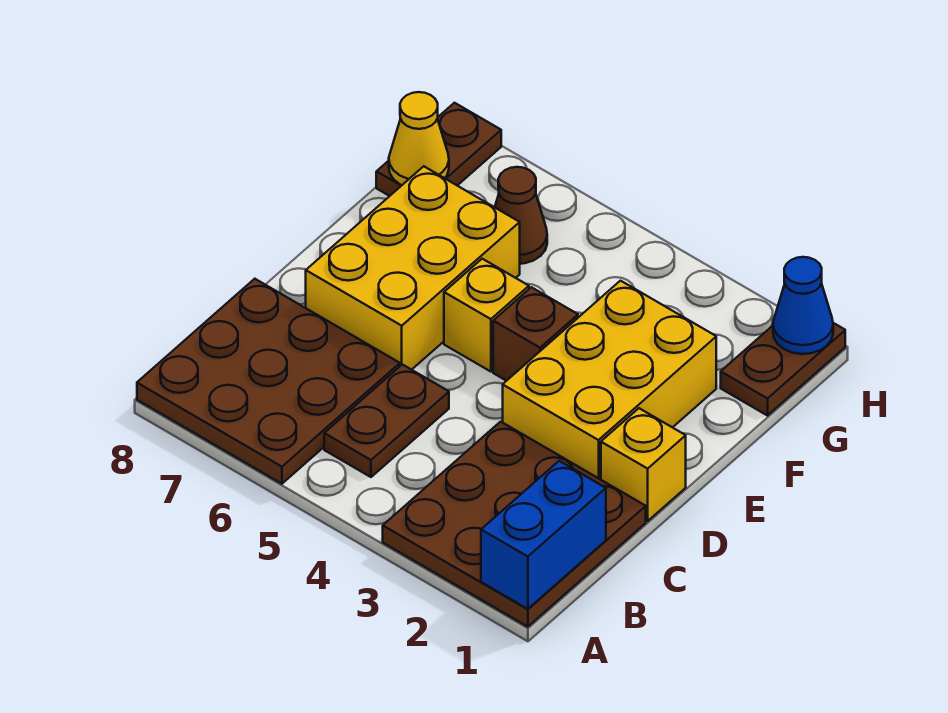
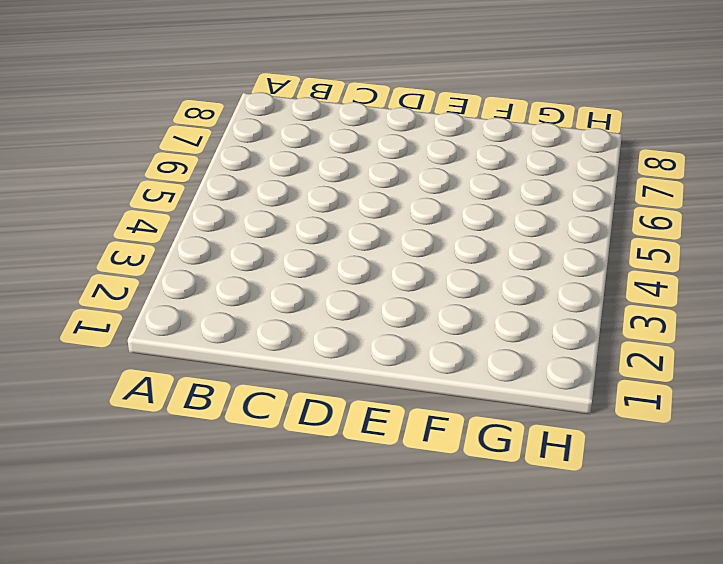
none -> brown 3x3 plate [383,422,646,627]
none -> brown 3x3 plate [137,279,400,484]
none -> brown 1x2 plate [324,364,449,477]

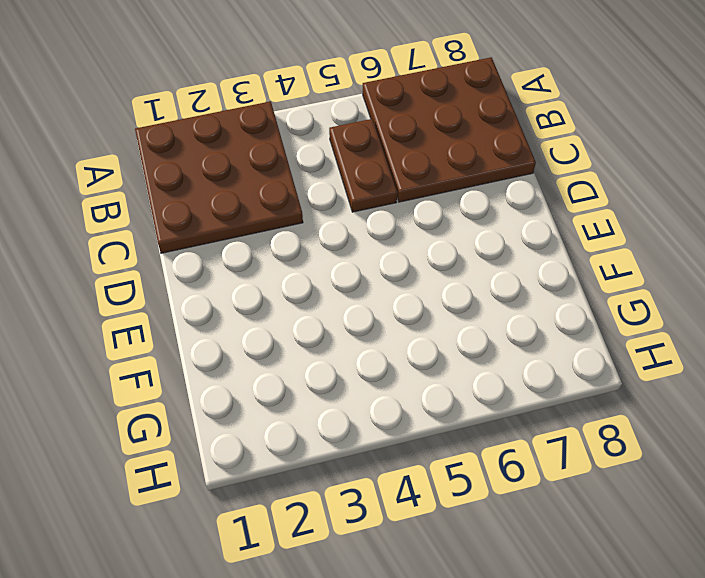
none -> yellow 1x1 brick [601,408,686,521]
none -> yellow 2x3 brick [503,281,716,480]
none -> yellow 2x3 brick [306,166,520,370]

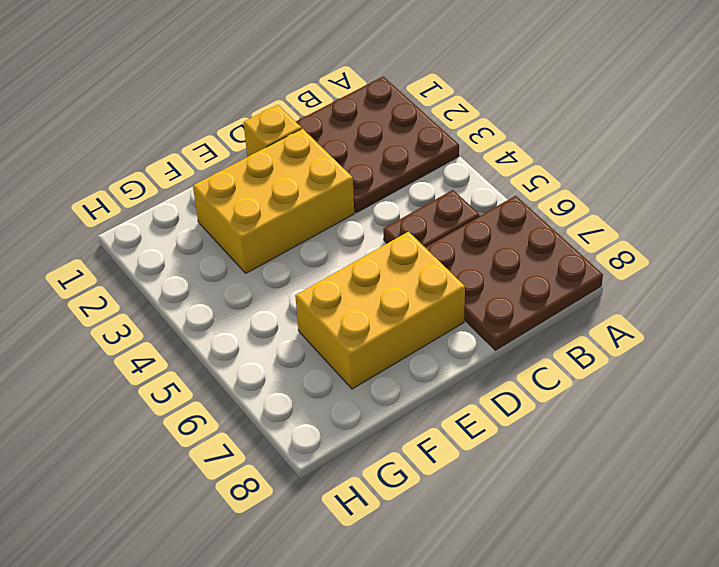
none -> brown 1x1 brick [493,287,578,381]
none -> yellow 1x1 brick [444,259,529,372]
none -> brown 1x2 plate [721,323,845,416]

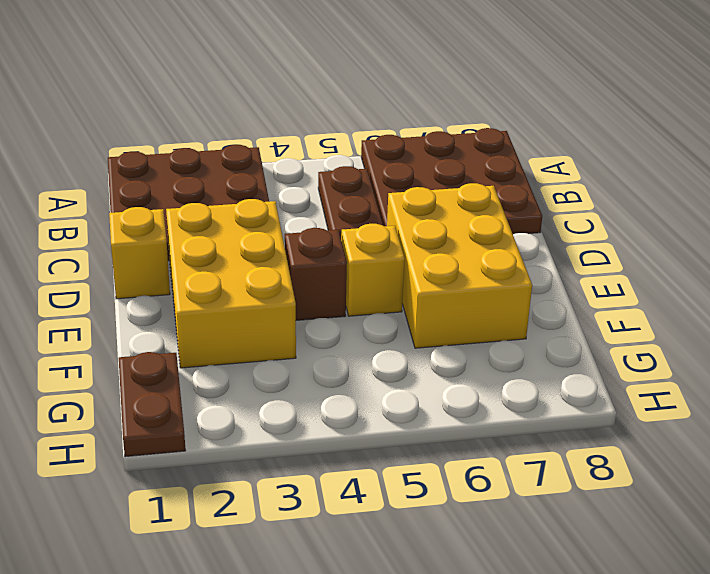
none -> brown 1x1 cone [495,167,547,264]
none -> brown 1x2 plate [376,103,501,196]
none -> blue 1x2 brick [481,461,606,609]

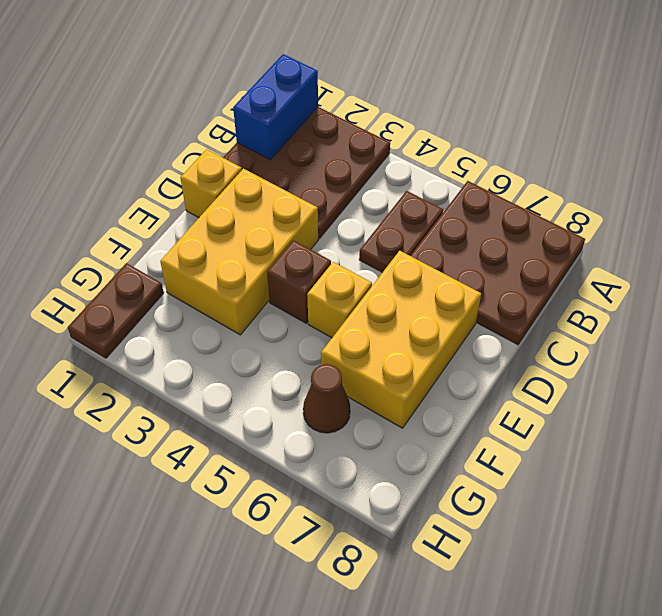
none -> brown 1x2 plate [376,103,501,196]
none -> yellow 1x1 cone [389,92,449,185]
none -> blue 1x1 cone [773,257,833,354]

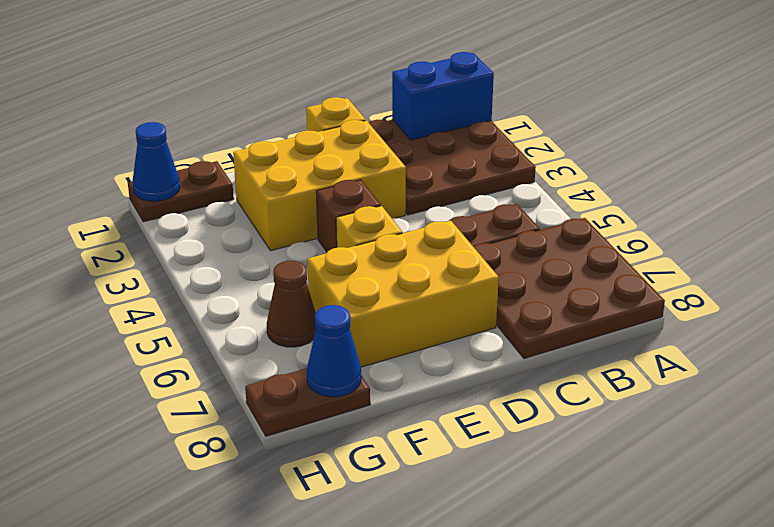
blue 1x1 cone [307,305,361,397] -> yellow 1x1 cone [389,92,449,185]

